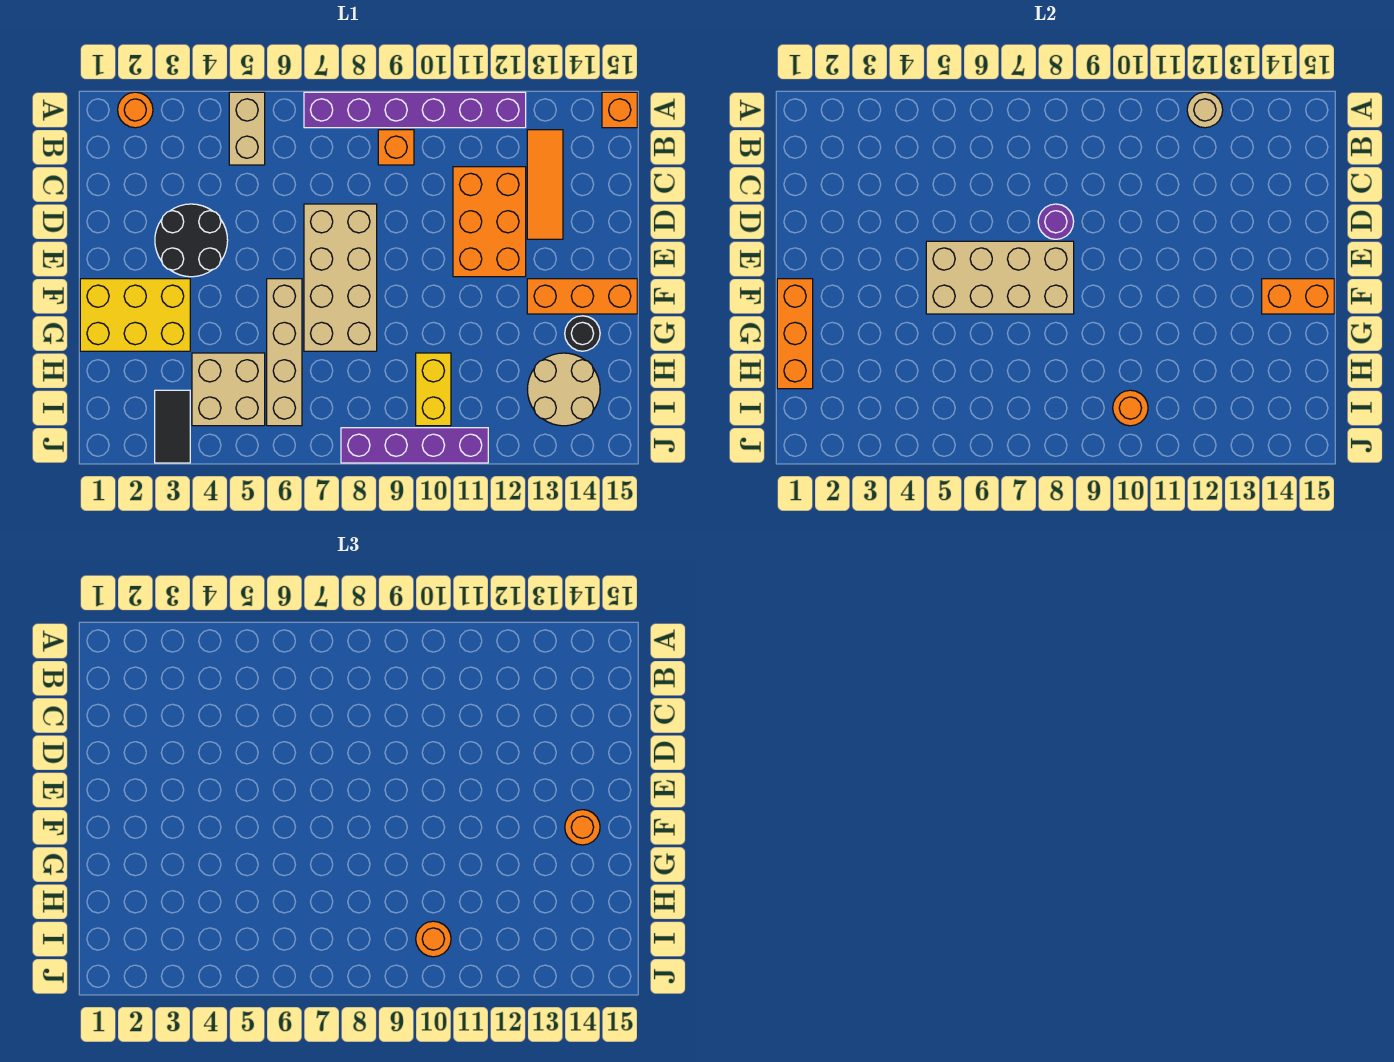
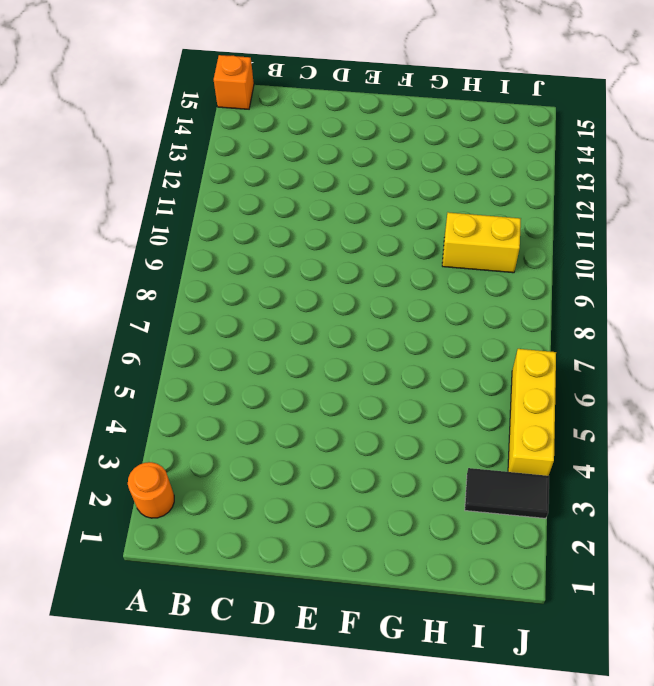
yellow 1x3 brick [508,349,556,476] -> none
none -> tan 1x2 brick [229,92,265,165]
none -> purple 1x6 brick [304,92,526,128]
none -> orange 1x1 brick [378,130,414,165]

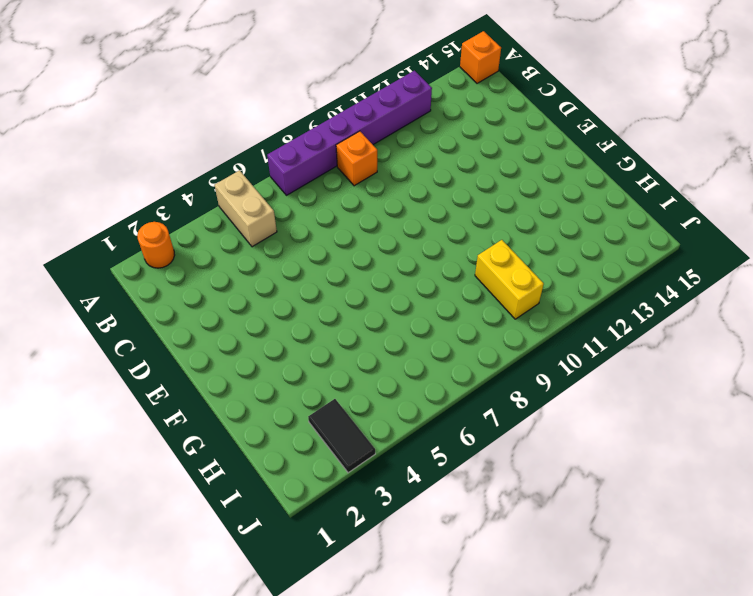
none -> orange 1x3 tile [527,130,563,239]
none -> orange 2x3 brick [453,167,526,277]
none -> black 2x2 round brick [155,204,228,277]

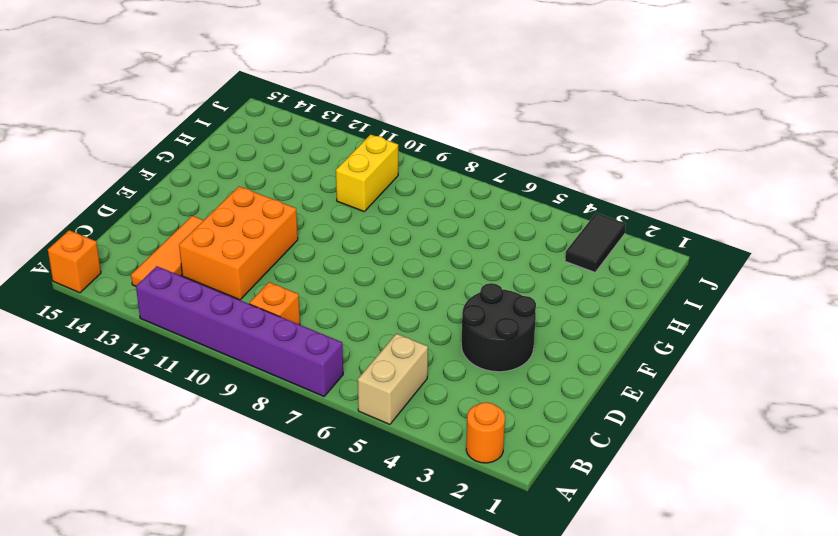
none -> tan 2x4 brick [304,204,377,351]
none -> yellow 2x3 brick [80,279,190,351]
none -> tan 1x4 brick [267,279,302,426]

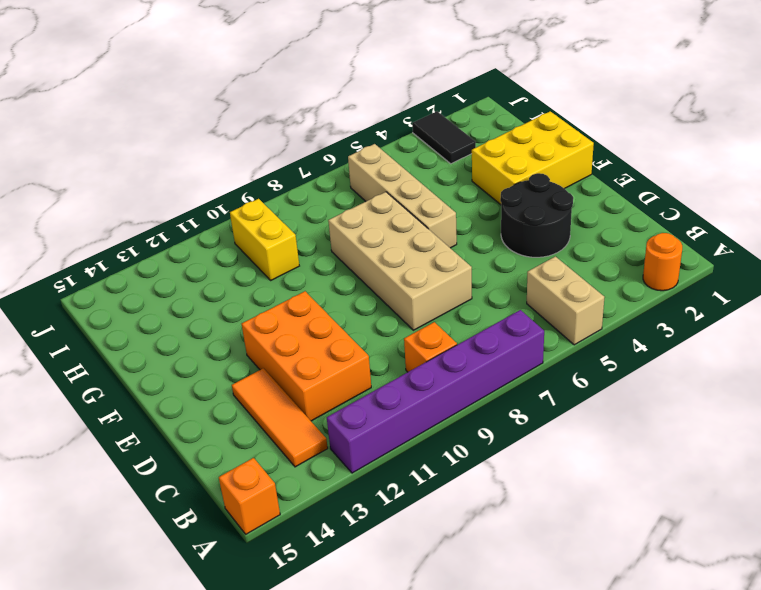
none -> orange 1x3 brick [527,279,637,314]
none -> black 1x1 round brick [565,316,600,351]
none -> tan 2x2 brick [192,353,265,426]

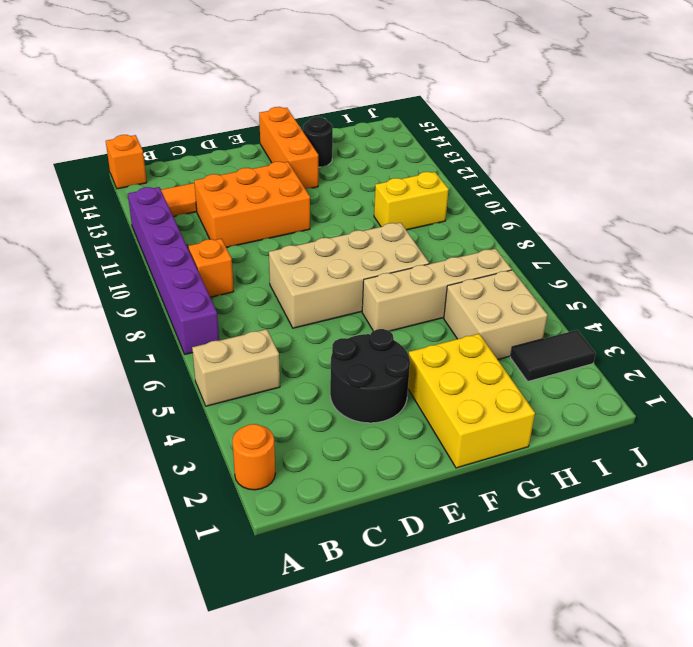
none -> tan 2x2 round brick [527,353,600,426]
none -> purple 1x4 brick [341,428,488,463]
none -> tan 1x1 round brick [1187,92,1223,128]

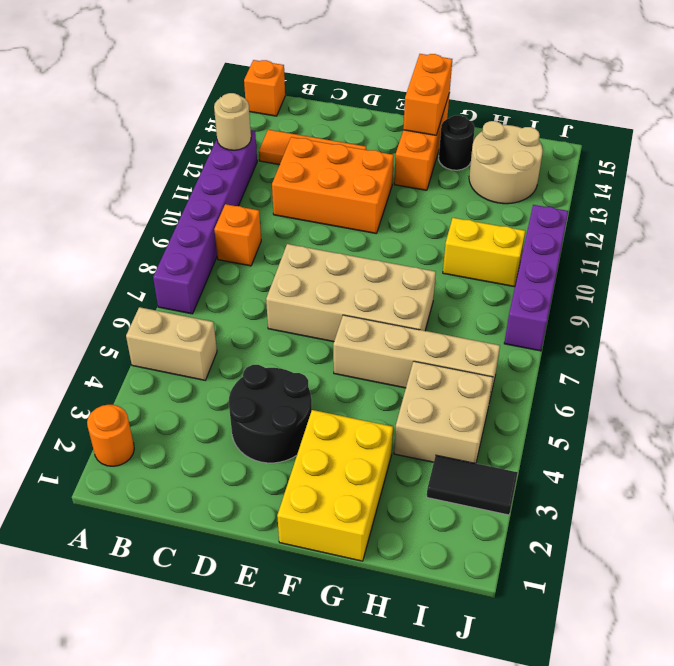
none -> purple 1x1 round brick [1038,204,1074,239]
none -> tan 2x4 brick [926,241,1074,314]
none -> orange 1x3 brick [777,279,813,389]

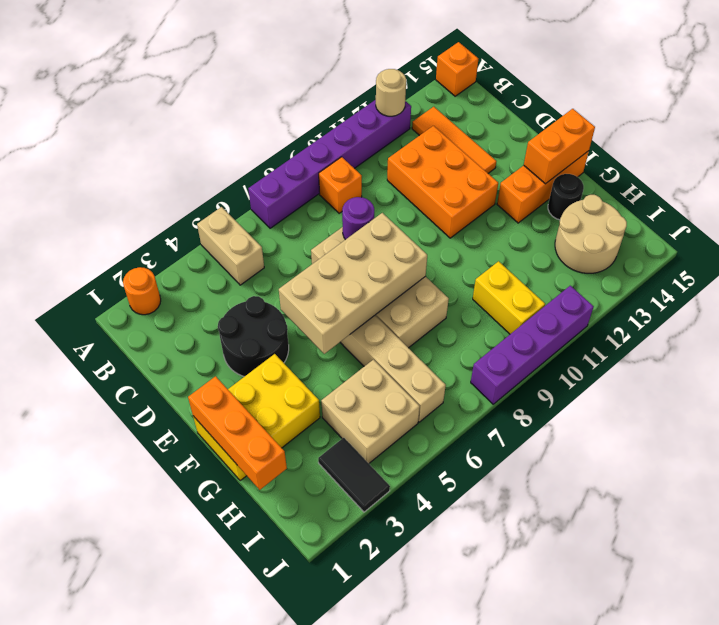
none -> orange 1x1 round brick [1113,390,1148,426]
none -> orange 1x1 round brick [565,810,600,845]
none -> orange 1x1 round brick [416,921,451,957]

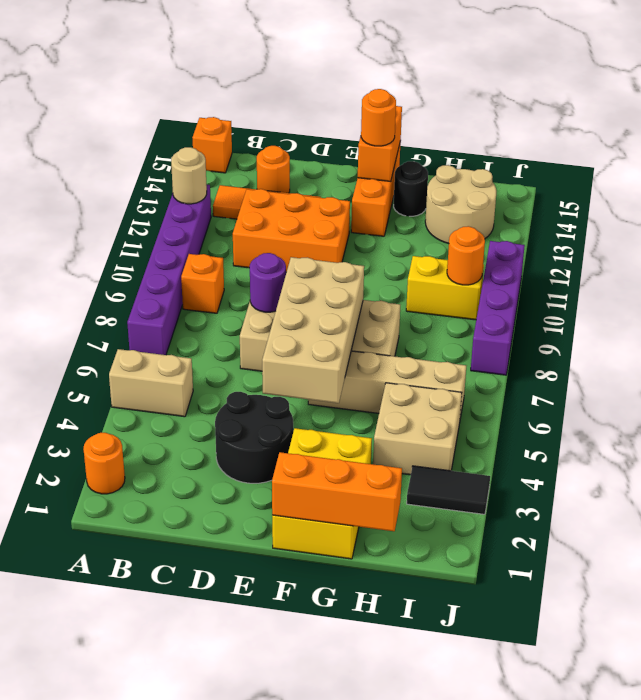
orange 1x1 round brick [257,146,290,193] -> orange 1x1 round brick moved to [416,921,451,957]

